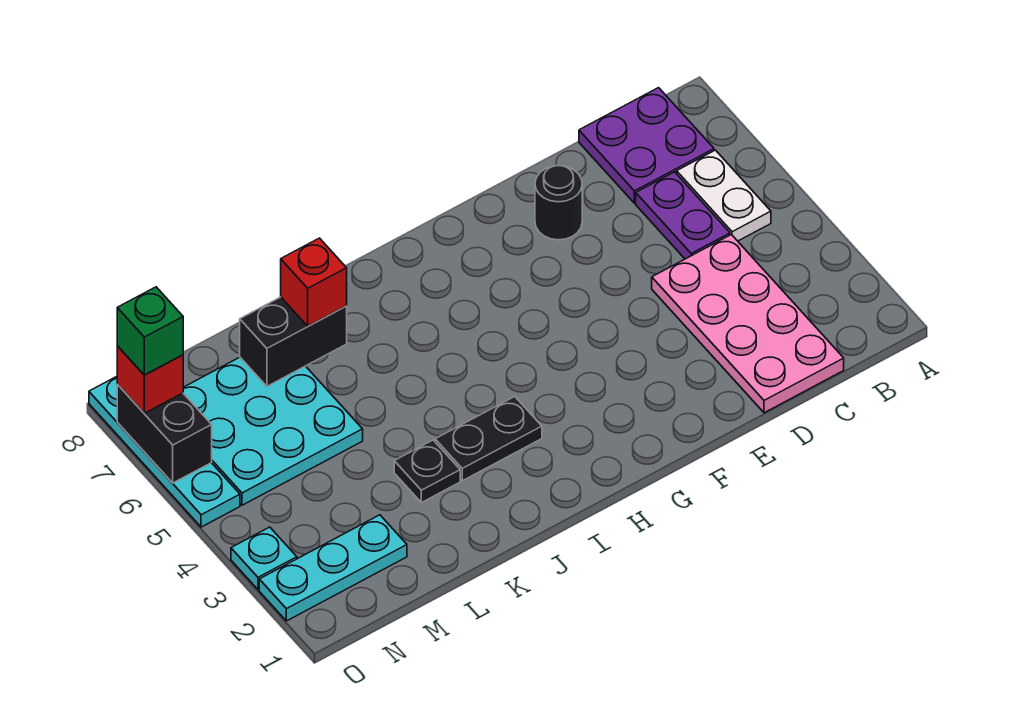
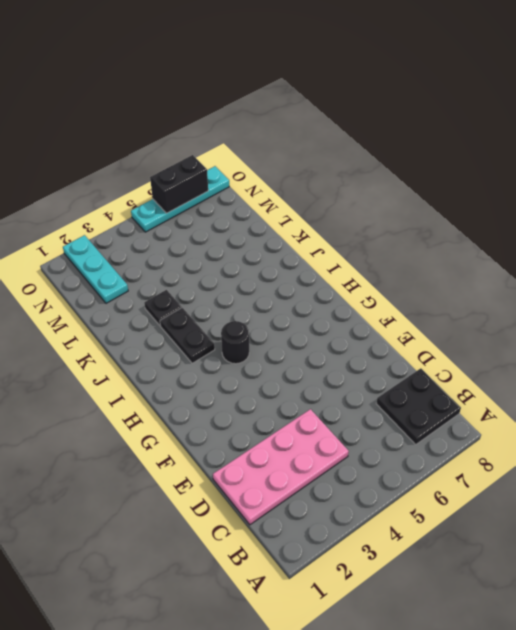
black 2x2 plate [376,368,461,445] -> purple 2x2 plate [579,88,714,203]
black 1x1 round brick [221,321,249,364] -> black 1x1 round brick moved to [535,165,582,240]
none -> white 1x2 plate [677,150,771,241]
none -> purple 1x2 plate [636,172,730,259]
none -> cyan 3x3 plate [183,357,363,505]

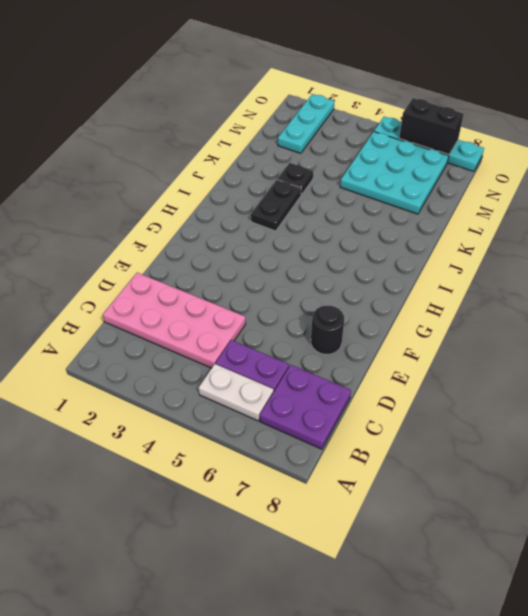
none -> cyan 1x1 plate [231,527,297,590]
none -> black 1x2 brick [240,297,347,386]
none -> red 1x1 brick [281,238,347,326]

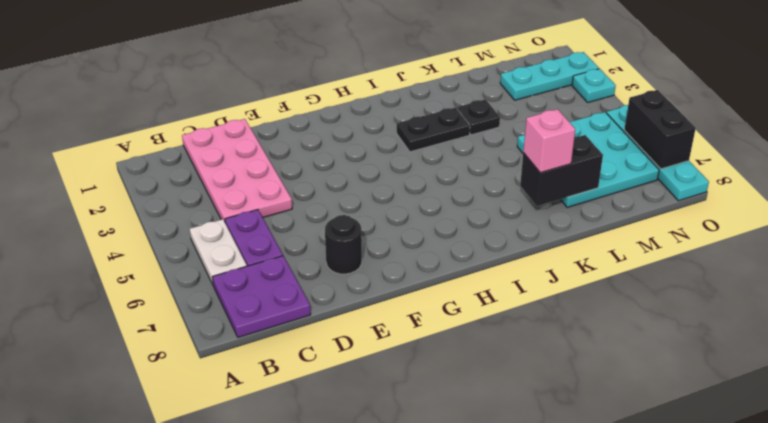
pink 1x1 brick [523,109,575,173] -> red 1x1 brick [281,238,347,326]
none -> red 1x1 brick [117,346,183,413]
none -> green 1x1 brick [117,287,183,375]

